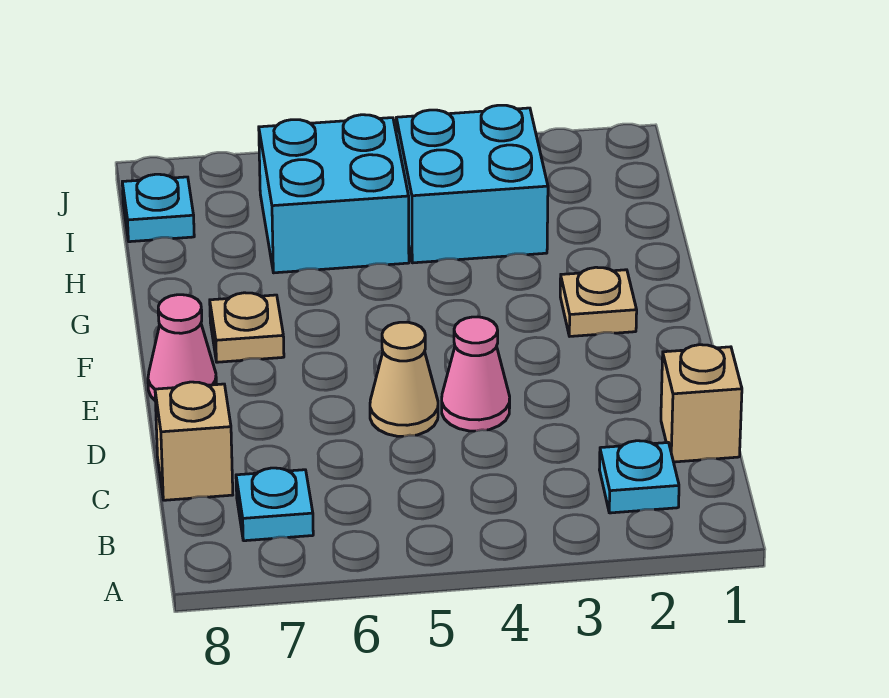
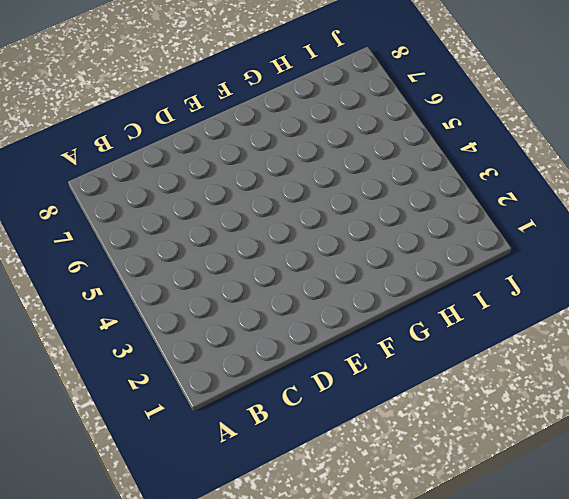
none -> cyan 1x1 plate [599,441,679,513]
none -> cyan 1x1 plate [236,468,313,541]
none -> tan 1x1 brick [661,345,742,462]

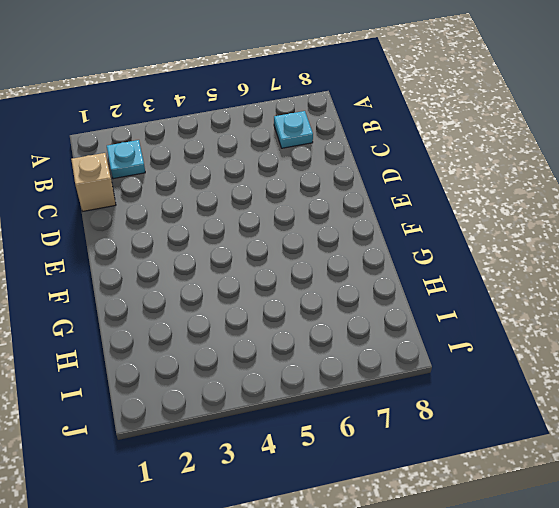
none -> tan 1x1 brick [155,382,233,500]
none -> pink 1x1 cone [442,317,510,431]
none -> tan 1x1 cone [370,322,438,436]

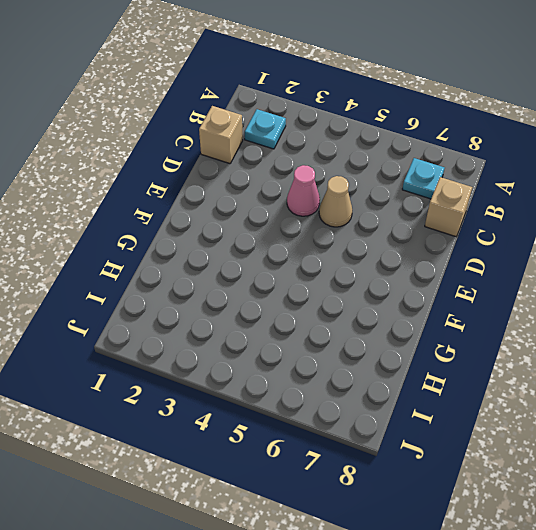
none -> pink 1x1 cone [148,295,216,400]
none -> tan 1x1 plate [560,267,637,336]
none -> tan 1x1 plate [210,293,284,362]

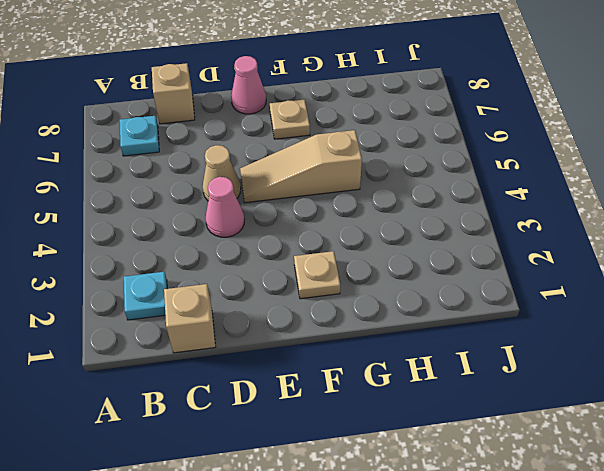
tan 1x3 slope [240,130,362,203] -> none
none -> cyan 2x2 brick [396,105,548,263]
none -> cyan 2x2 brick [259,115,409,273]
none -> cyan 1x1 plate [122,174,194,242]

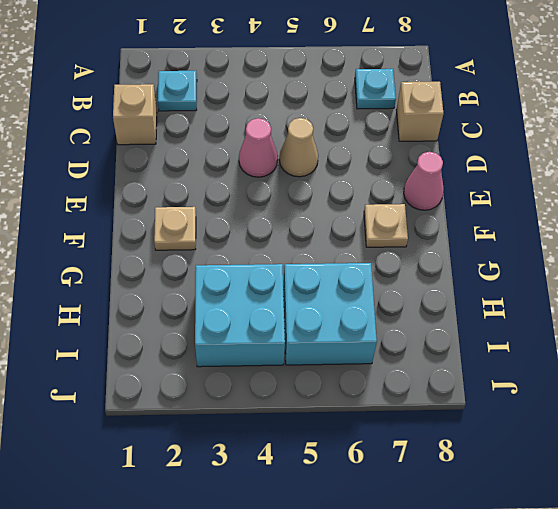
none -> cyan 1x1 plate [122,174,194,242]

